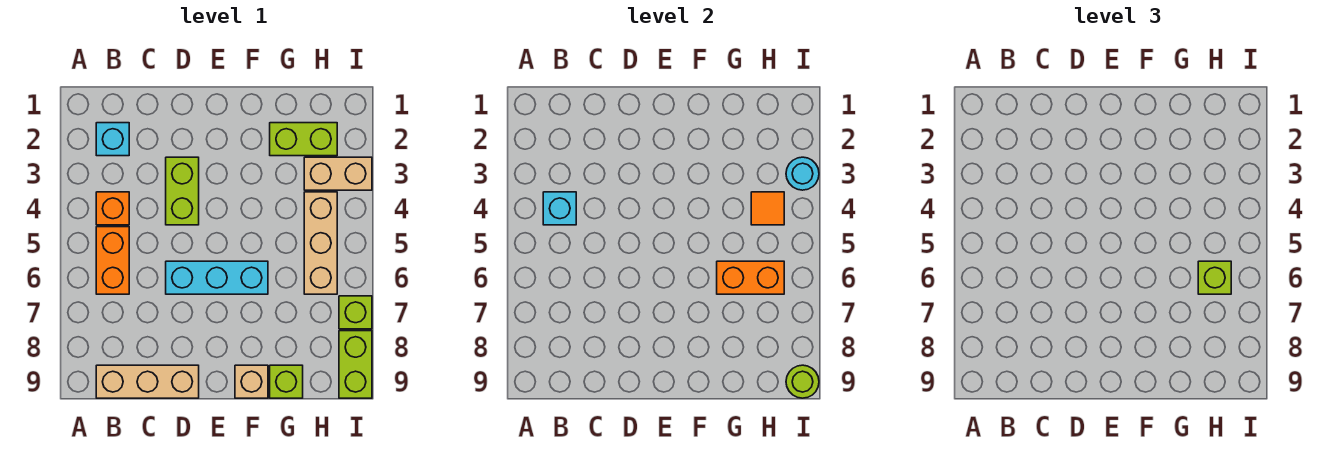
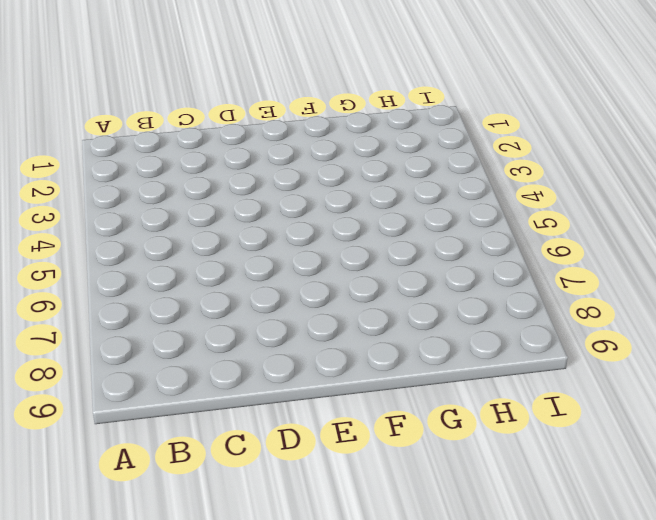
none -> cyan 1x1 brick [96,123,129,156]
none -> orange 1x1 brick [96,192,129,225]
none -> orange 1x2 brick [96,227,129,294]

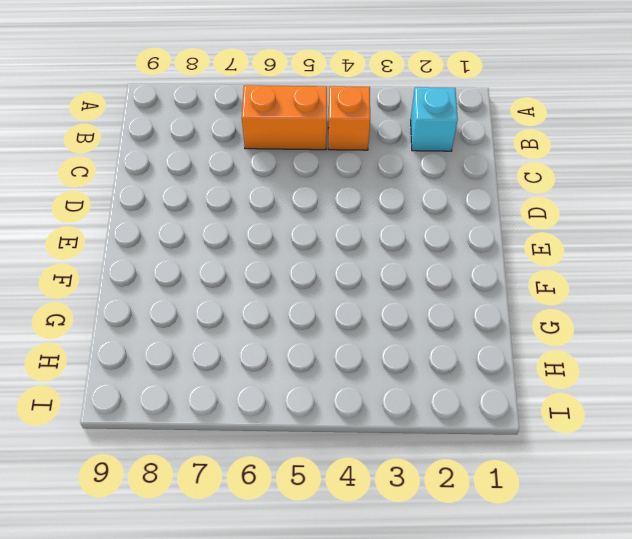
none -> tan 1x3 brick [96,365,199,398]
none -> lime 1x2 brick [166,157,199,225]
none -> cyan 1x3 brick [166,261,268,294]

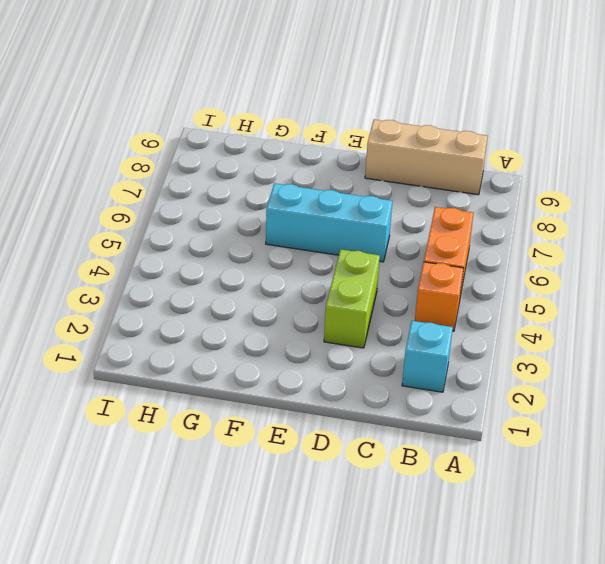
none -> tan 1x1 brick [235,365,268,398]
none -> lime 1x2 brick [270,123,337,156]
none -> lime 1x1 brick [270,365,303,398]

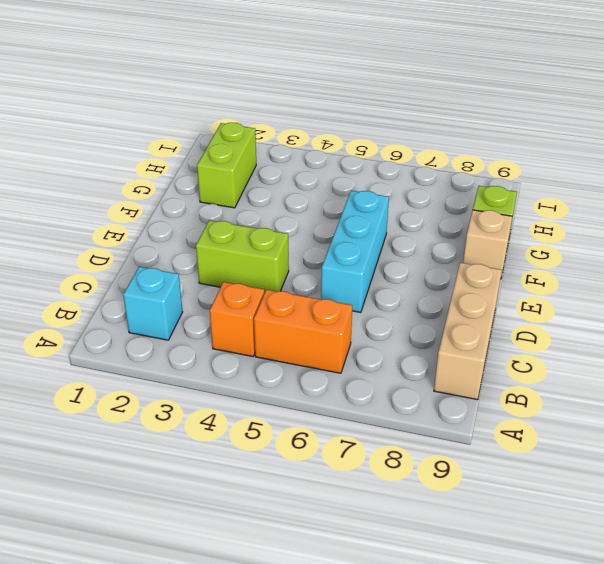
none -> tan 1x2 brick [304,157,372,190]
none -> tan 1x3 brick [304,192,337,294]
none -> lime 1x1 brick [339,296,372,329]

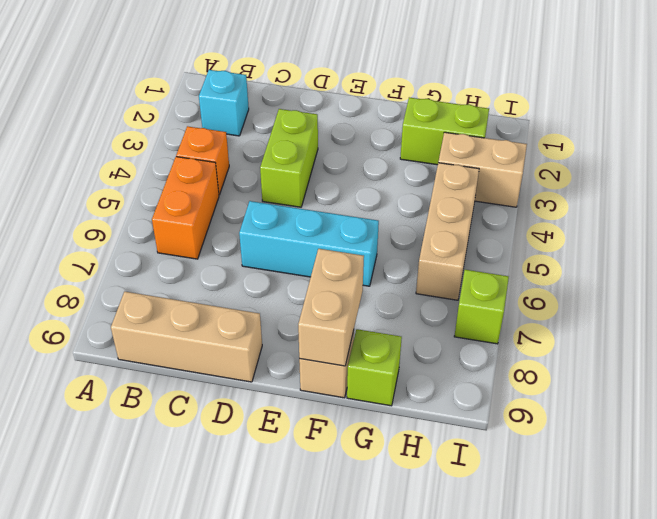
tan 1x2 brick [298,249,364,366] -> none
none -> lime 1x2 brick [339,331,372,398]
none -> cyan 1x1 brick [543,192,576,225]
none -> orange 1x2 brick [717,261,784,294]

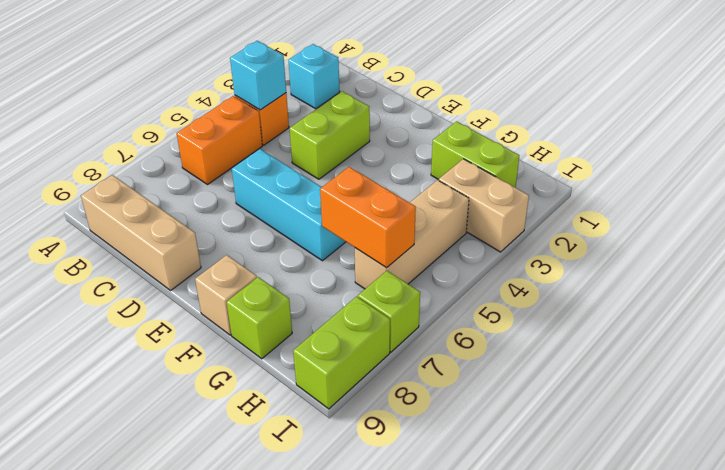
none -> orange 1x1 tile [751,192,784,225]
none -> cyan 1x1 round brick [786,157,819,190]
none -> lime 1x1 round brick [786,365,819,398]

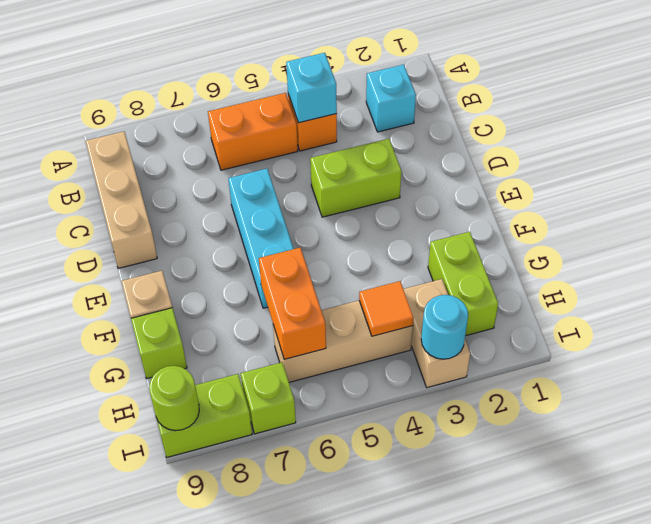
none -> lime 1x1 brick [1198,261,1231,294]

